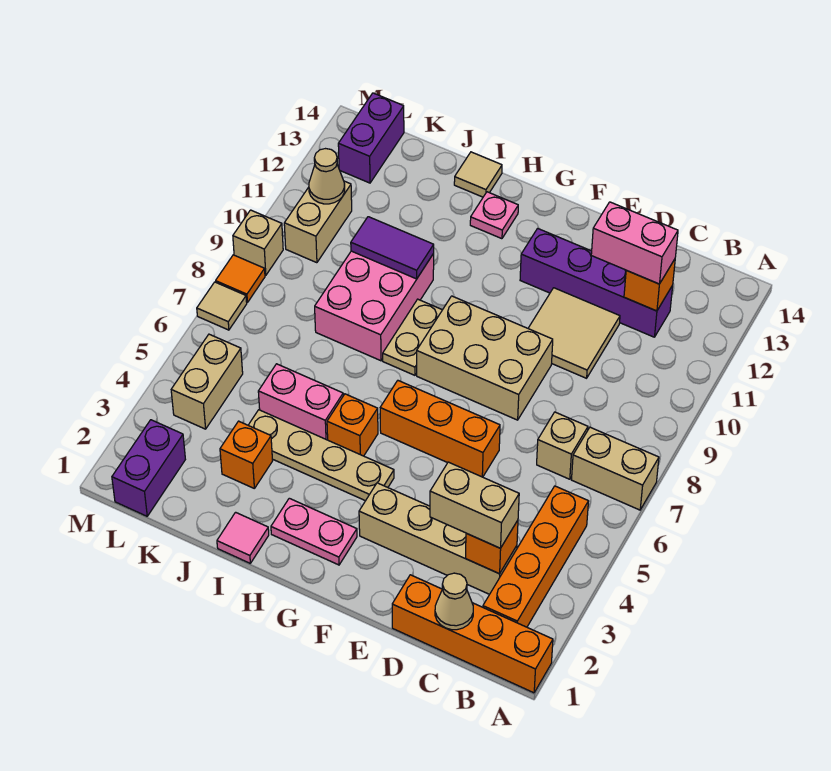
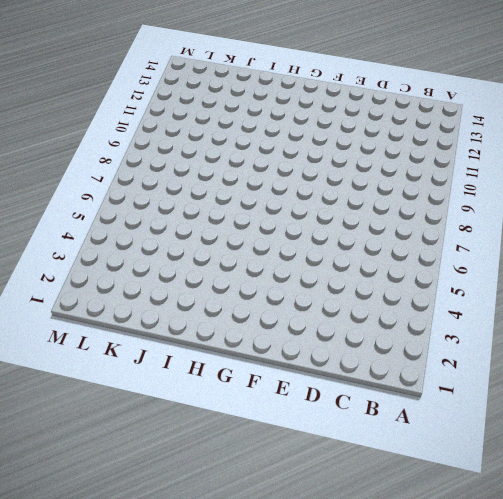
none -> orange 1x4 brick [392,575,553,693]
none -> tan 1x2 brick [572,427,659,510]
none -> orange 1x4 brick [483,486,589,627]
none -> tan 1x4 brick [359,483,517,594]

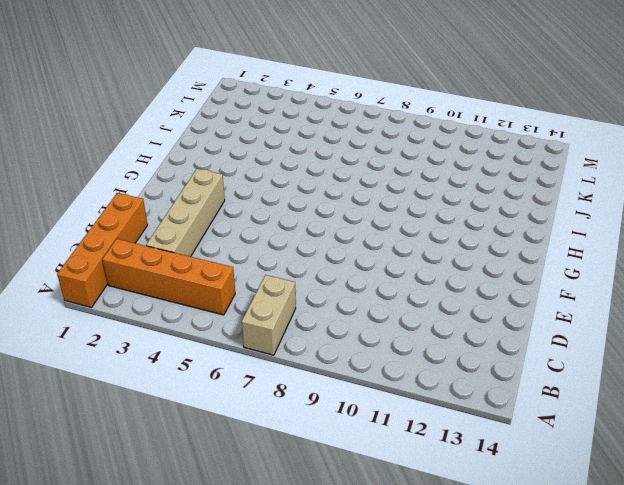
none -> tan 1x1 brick [537,412,588,479]
none -> purple 1x4 brick [520,228,673,337]
none -> tan 2x2 tile [528,288,620,378]
none -> orange 1x3 brick [380,381,500,477]

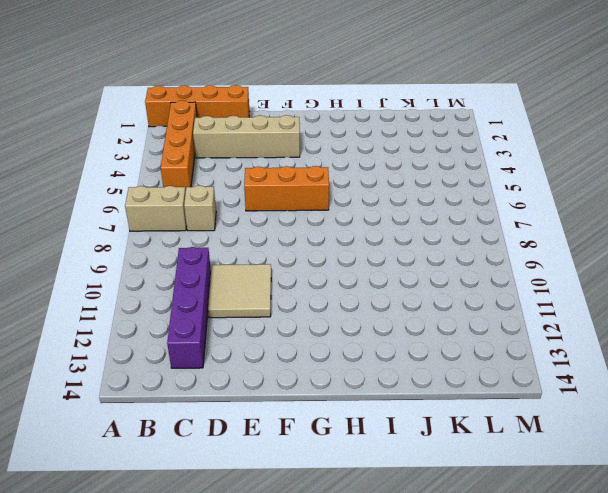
purple 1x4 brick [167,247,211,368] -> purple 1x4 brick turned to [520,228,673,337]
none -> tan 2x3 brick [417,296,553,420]
none -> pink 1x2 plate [271,498,357,565]
none -> tan 1x4 plate [248,410,394,501]
none -> orange 1x1 brick [327,394,378,456]

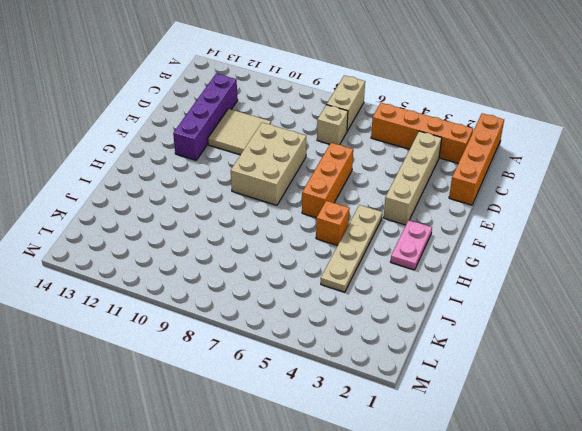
none -> tan 1x2 plate [383,299,442,375]
none -> pink 1x1 plate [470,192,518,239]
none -> pink 1x1 tile [217,512,269,563]
none -> pink 1x2 brick [258,364,343,440]

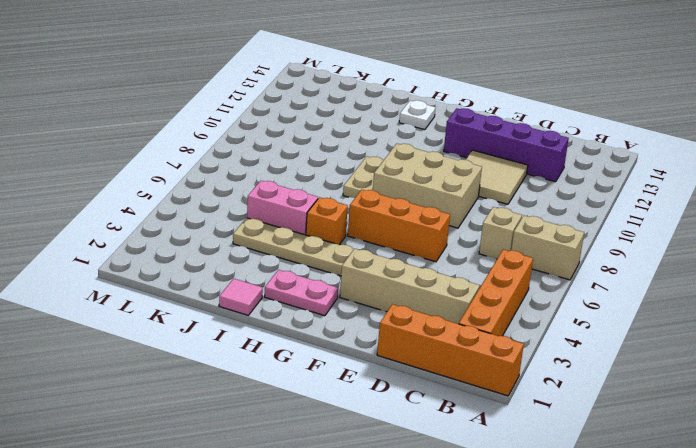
white 1x1 plate [399,100,436,130] -> pink 1x1 plate [470,192,518,239]
none -> pink 2x3 brick [315,251,434,361]
none -> tan 1x1 tile [454,152,502,197]
none -> orange 1x1 brick [220,421,273,488]
none -> purple 1x2 brick [112,420,185,516]

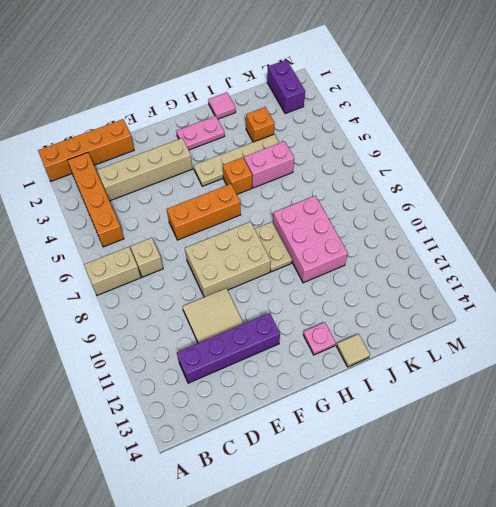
none -> tan 1x2 brick [171,334,243,429]
none -> tan 1x2 brick [284,181,352,263]
none -> purple 1x2 brick [338,93,404,183]
none -> tan 1x1 tile [197,282,247,330]

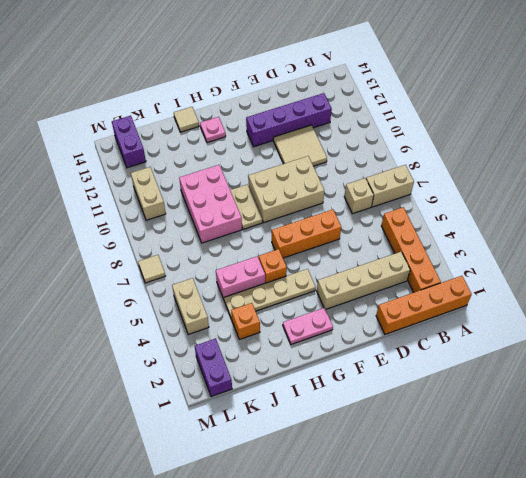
none -> pink 1x1 tile [217,512,269,563]
none -> orange 1x1 tile [216,255,265,302]
none -> tan 1x1 brick [233,210,283,275]
none -> tan 1x1 cone [435,573,473,630]

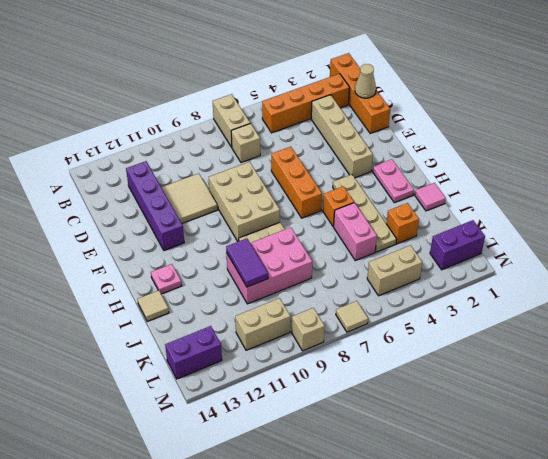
none -> orange 1x1 tile [216,255,265,302]
none -> orange 1x1 brick [465,520,518,574]
none -> orange 1x1 brick [624,259,675,311]
none -> tan 1x1 cone [309,149,345,204]

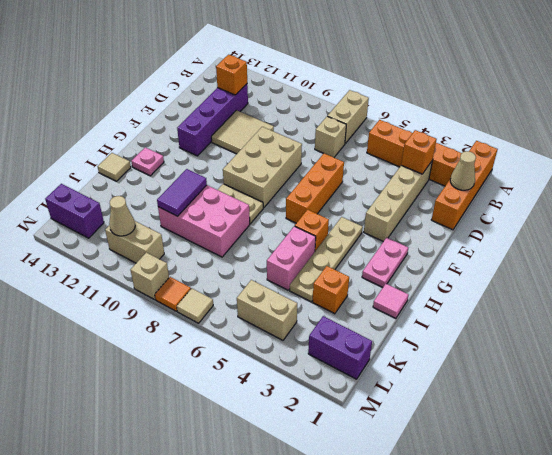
none -> tan 1x2 brick [430,462,519,548]
none -> pink 1x2 brick [591,202,678,284]

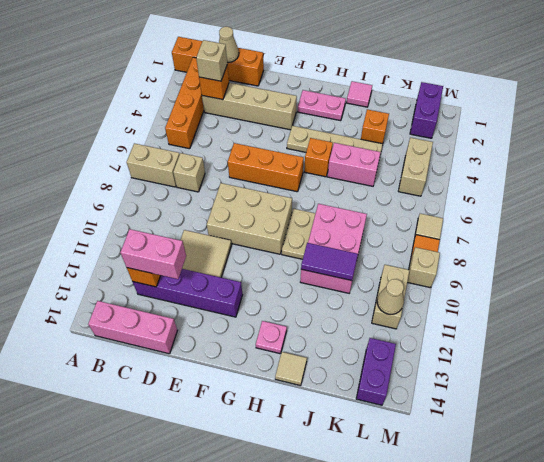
pink 1x3 brick [88,301,177,354] -> none
tan 1x1 brick [196,40,227,81] -> tan 1x2 brick [430,462,519,548]

